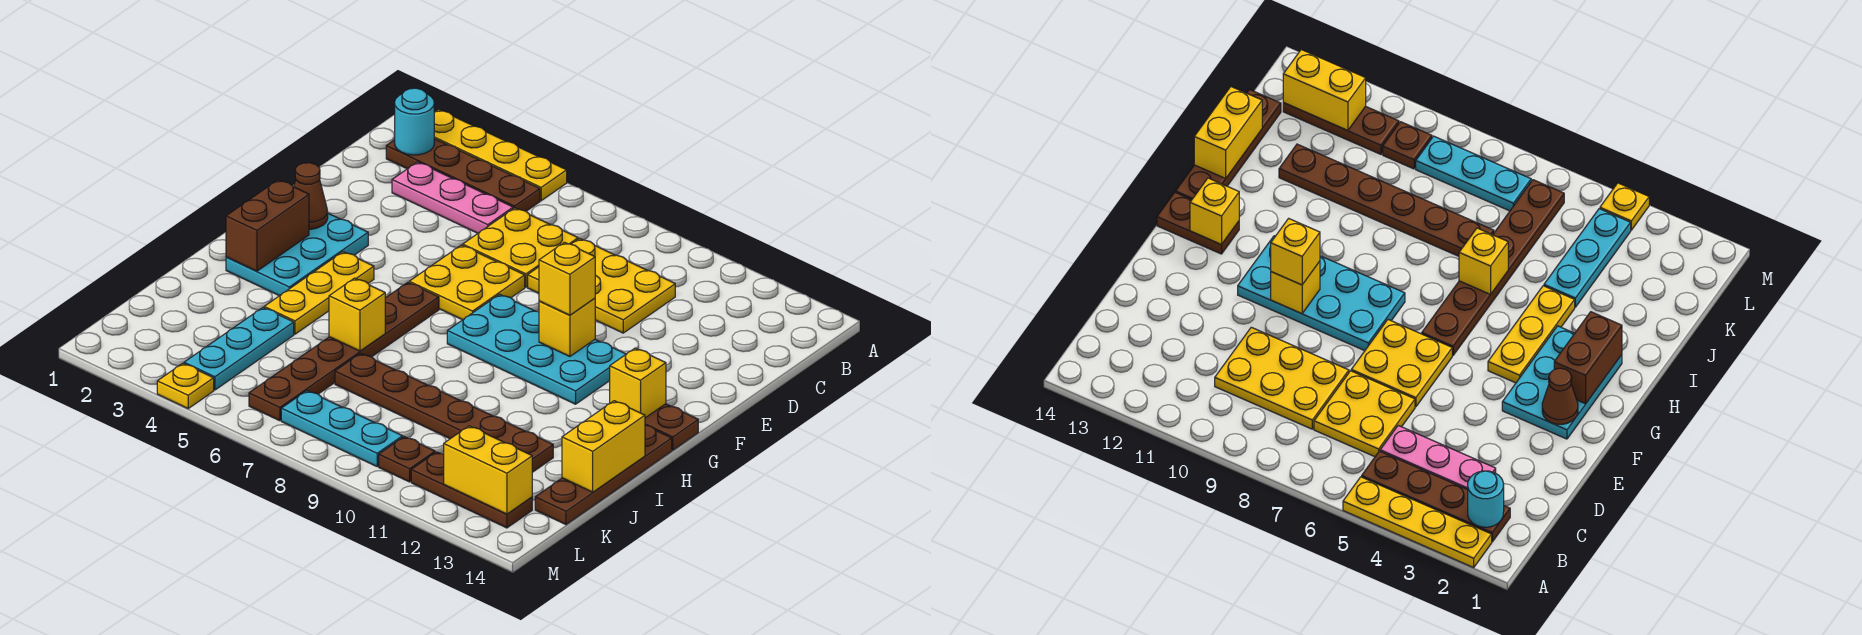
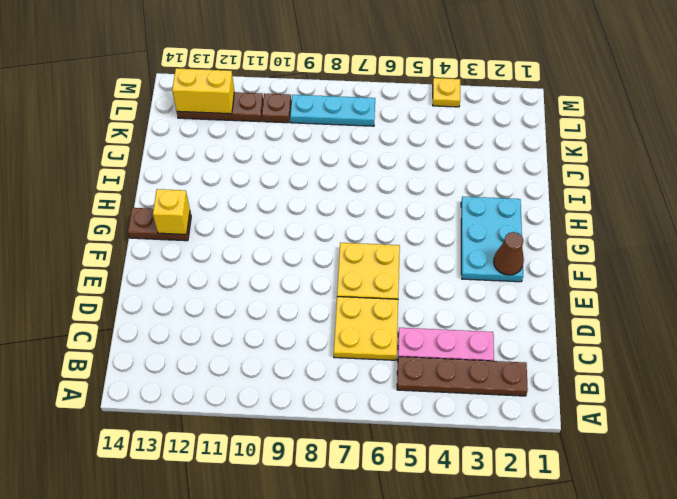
none -> yellow 1x4 plate [434,109,567,201]
none -> yellow 2x3 plate [528,239,675,333]
none -> cyan 2x4 plate [447,294,626,404]

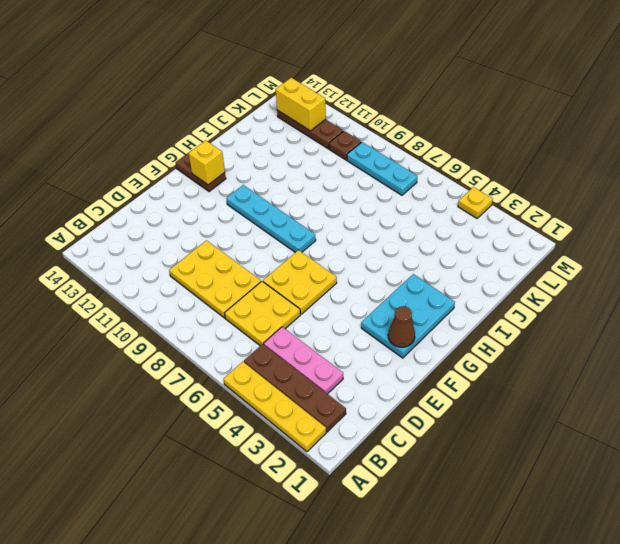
cyan 1x4 plate [226,185,316,253] -> cyan 2x4 plate [447,294,626,404]
none -> yellow 1x3 plate [264,252,374,334]
none -> brown 1x6 plate [249,282,439,421]
none -> brown 1x4 plate [535,425,672,525]

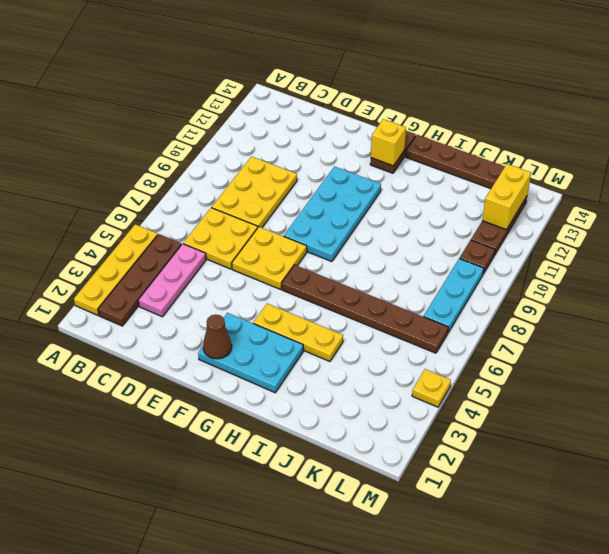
none -> cyan 1x3 plate [184,308,294,390]
none -> brown 1x6 plate [335,353,553,472]
none -> cyan 1x1 round brick [395,88,434,155]

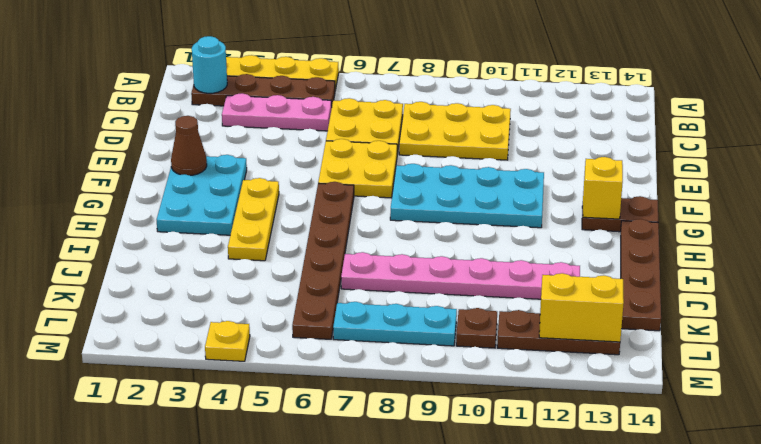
pink 1x6 plate [341,252,580,299] -> brown 1x6 plate [335,353,553,472]
none -> cyan 1x3 plate [184,308,294,390]
none -> yellow 1x1 brick [539,298,595,357]
none -> brown 1x2 brick [226,180,309,271]

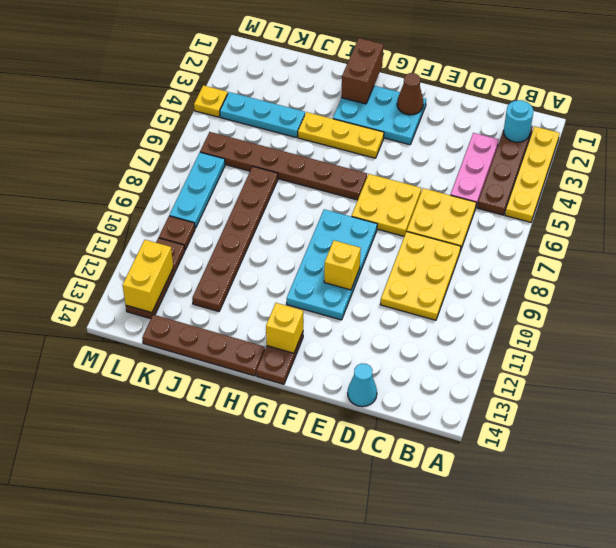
cyan 1x1 cone [348,364,377,407] -> none
brown 1x2 brick [341,38,383,104] -> brown 1x2 brick turned to [226,180,309,271]
none -> yellow 1x1 brick [329,278,385,351]
none -> yellow 1x2 brick [562,401,645,492]
none -> yellow 1x1 brick [539,242,595,315]

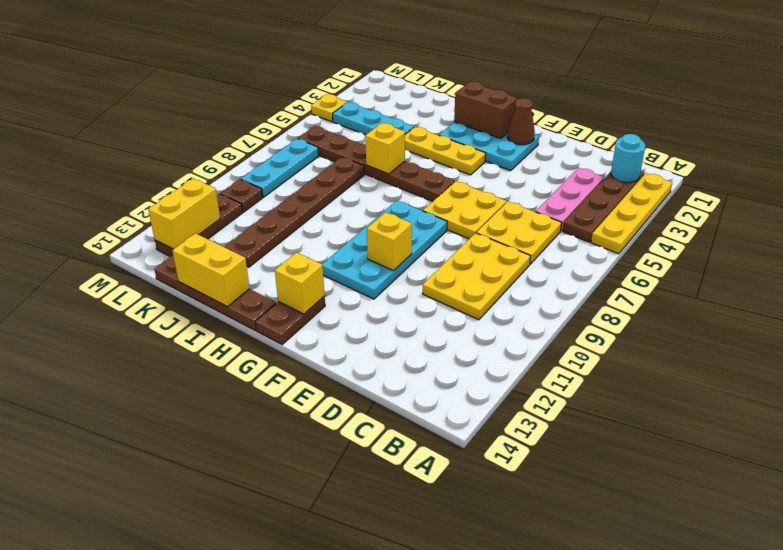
none -> yellow 1x1 brick [539,242,595,315]

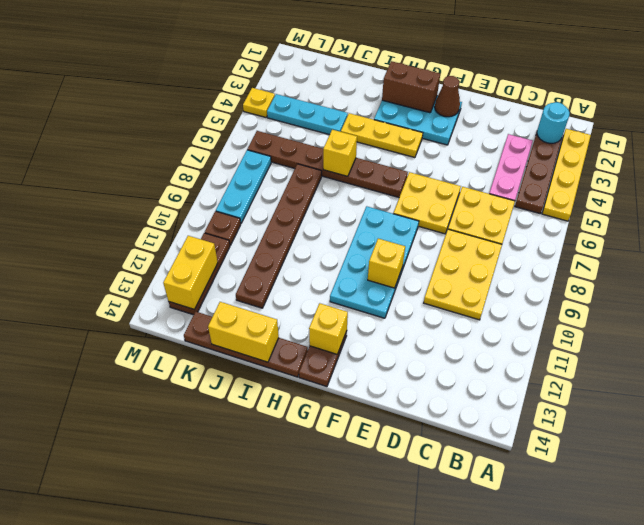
none -> yellow 1x1 brick [539,242,595,315]

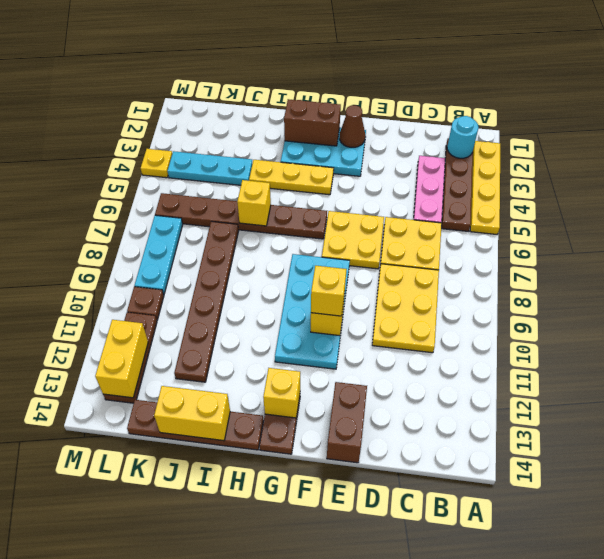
brown 1x2 brick [327,382,367,463] -> none

